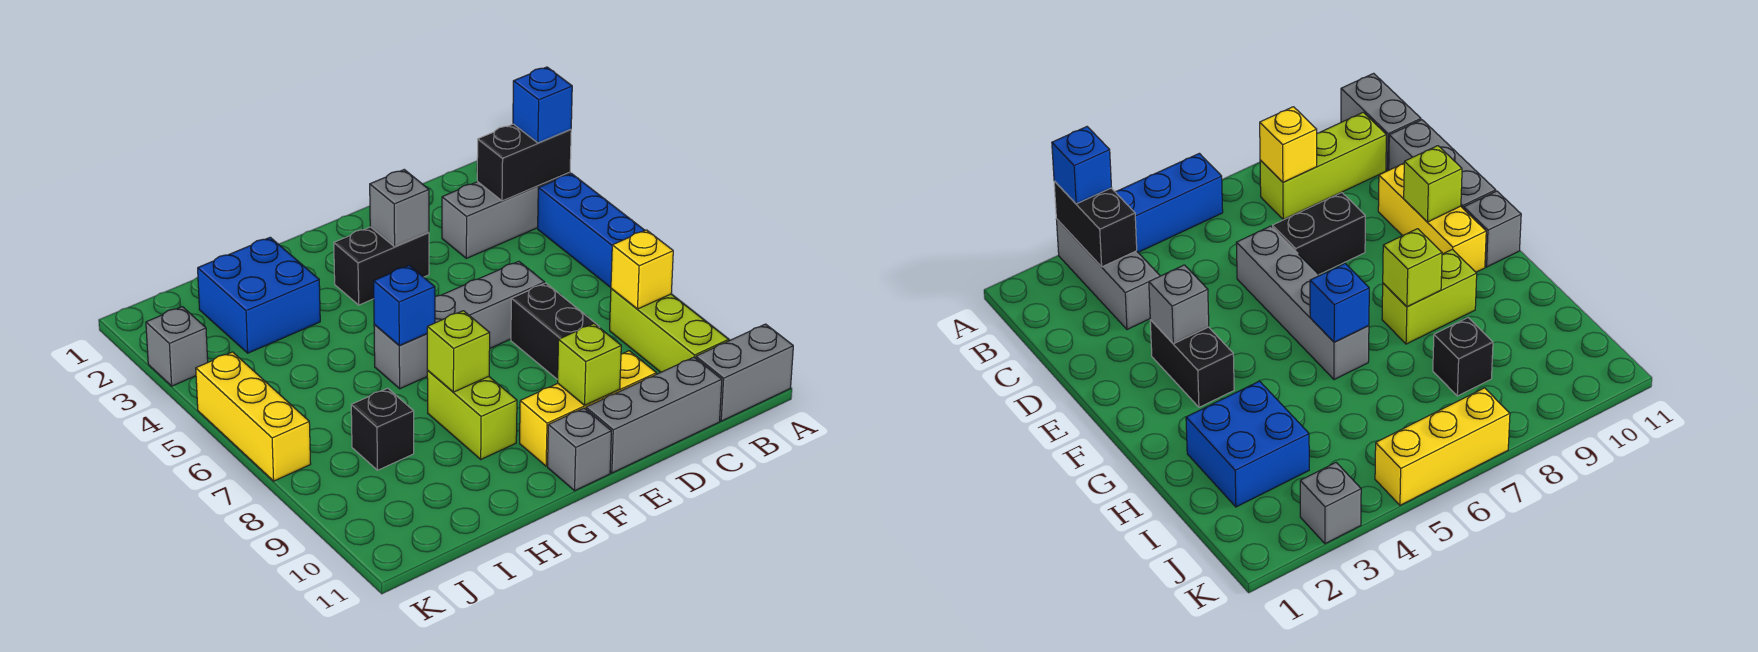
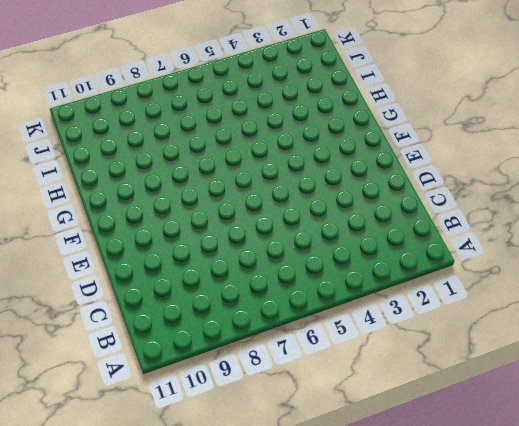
none -> grey 1x3 brick [442,172,570,258]
none -> blue 1x3 brick [538,173,645,288]
none -> grey 1x2 brick [696,324,793,421]

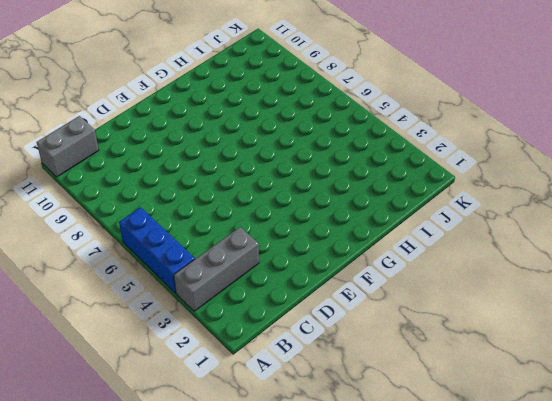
none -> lime 1x3 brick [610,288,729,372]
none -> grey 1x3 brick [586,357,722,473]
none -> grey 1x4 brick [374,261,545,389]

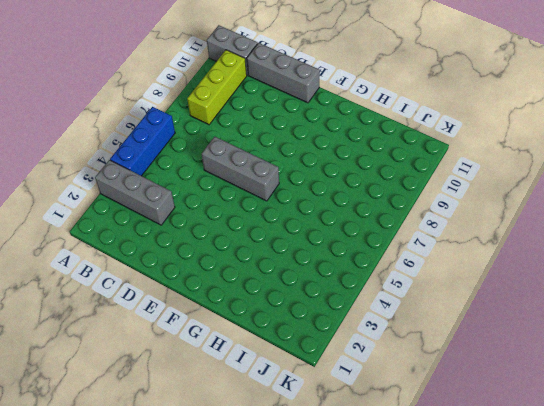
grey 1x3 brick [202,137,279,201] -> grey 1x4 brick [374,261,545,389]
none -> black 1x2 brick [511,283,600,380]
none -> yellow 1x3 brick [520,351,656,466]
none -> black 1x2 brick [334,227,429,305]

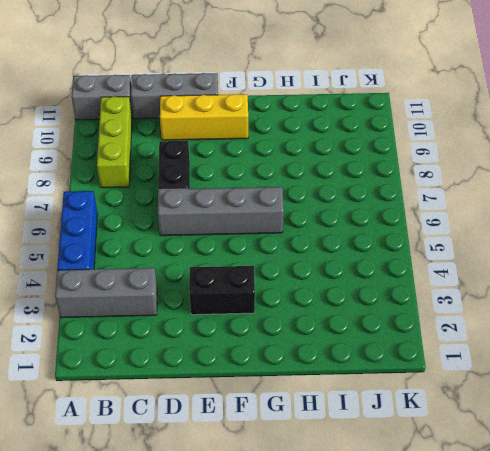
none -> grey 1x1 brick [548,408,611,491]
none -> lime 1x2 brick [427,371,517,459]
none -> blue 2x2 brick [198,237,320,353]

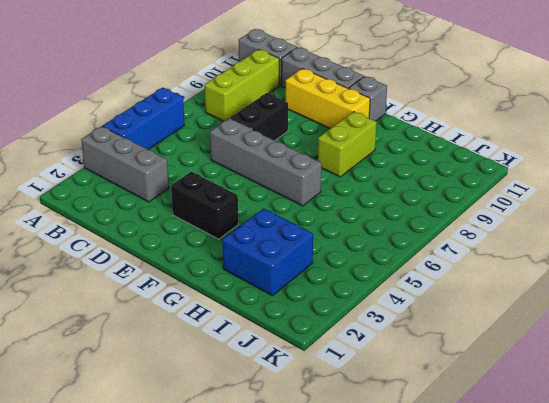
none -> black 1x1 brick [351,388,414,470]
none -> grey 1x1 brick [146,307,208,386]
none -> yellow 1x3 brick [196,352,311,481]

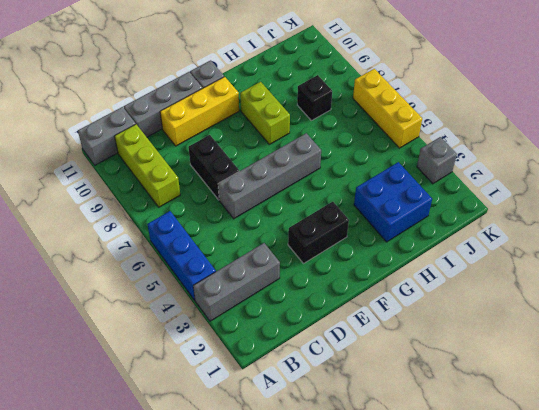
none -> black 1x2 brick [477,124,571,201]
none -> yellow 1x1 brick [611,230,673,309]
none -> grey 1x1 brick [370,170,429,247]

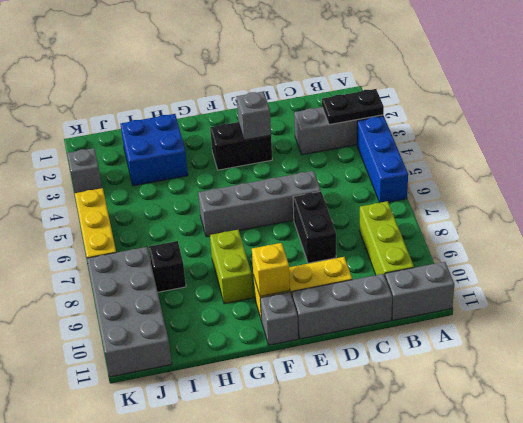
black 1x2 plate [322,89,384,125] -> black 1x2 brick [477,124,571,201]
yellow 1x1 brick [252,243,290,296] -> yellow 1x1 brick moved to [611,230,673,309]
grey 2x4 brick [87,247,172,377] -> none
none -> lime 1x1 brick [558,324,621,405]
none -> blue 1x1 brick [374,265,435,346]
none -> lime 1x1 brick [427,311,490,392]

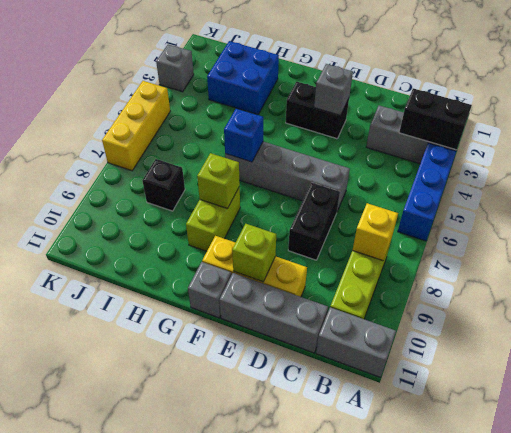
none -> blue 1x1 brick [513,67,572,143]

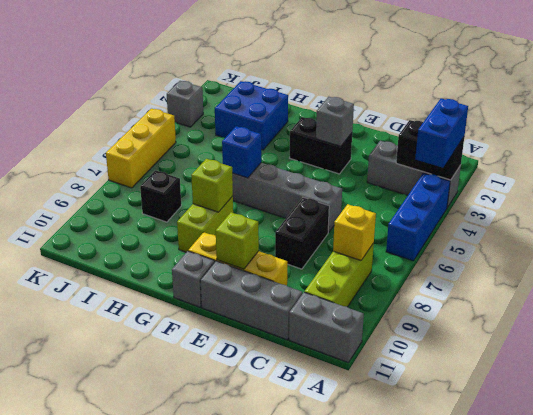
blue 1x2 brick [415,98,468,168] -> blue 1x1 brick [513,67,572,143]

